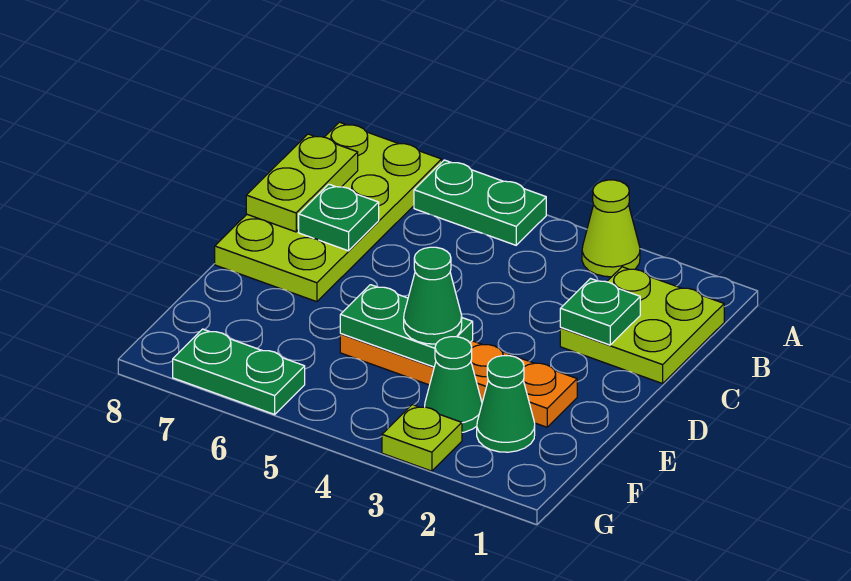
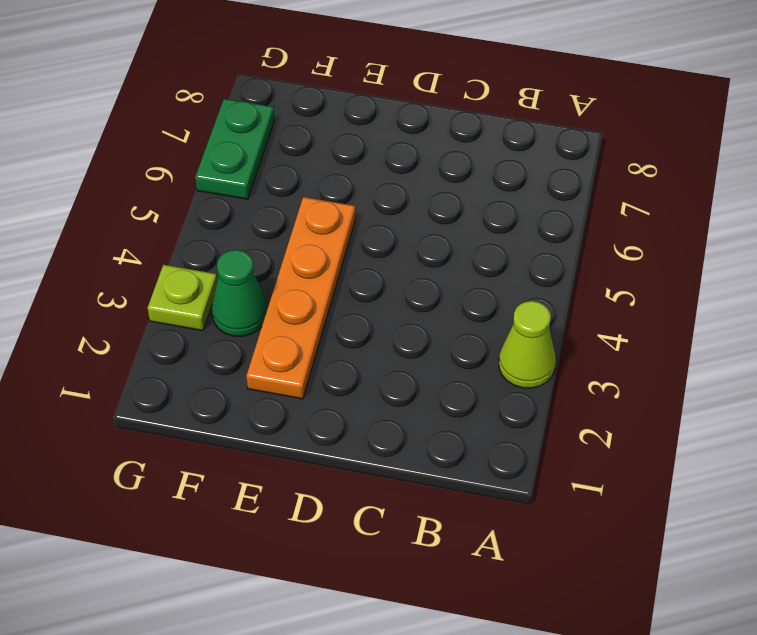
none -> green 1x2 plate [414,160,546,245]
none -> lime 2x4 plate [215,122,442,302]
none -> lime 2x2 plate [560,267,724,384]

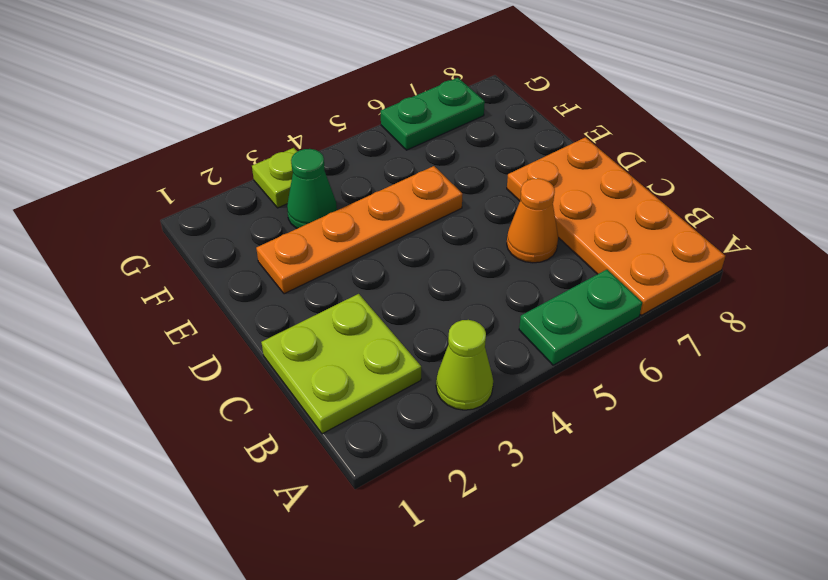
orange 2x4 plate [507,137,725,315] -> lime 2x4 plate [215,122,442,302]
orange 1x1 cone [507,178,558,263] -> none
none -> green 1x1 cone [477,356,535,452]
none -> lime 1x2 plate [246,134,358,232]
none -> green 1x1 plate [560,279,640,345]

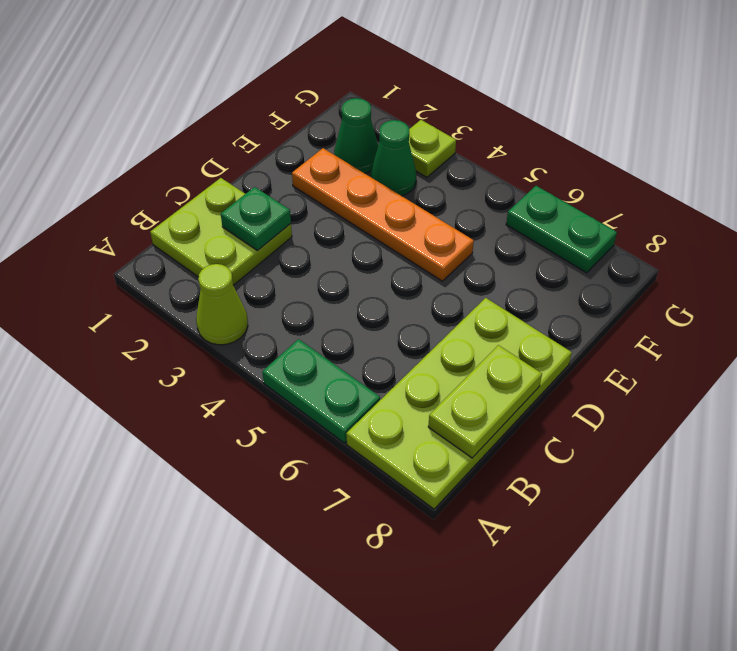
none -> green 1x1 plate [299,184,379,251]
none -> green 1x2 plate [340,285,473,367]
none -> green 1x1 cone [404,247,462,344]

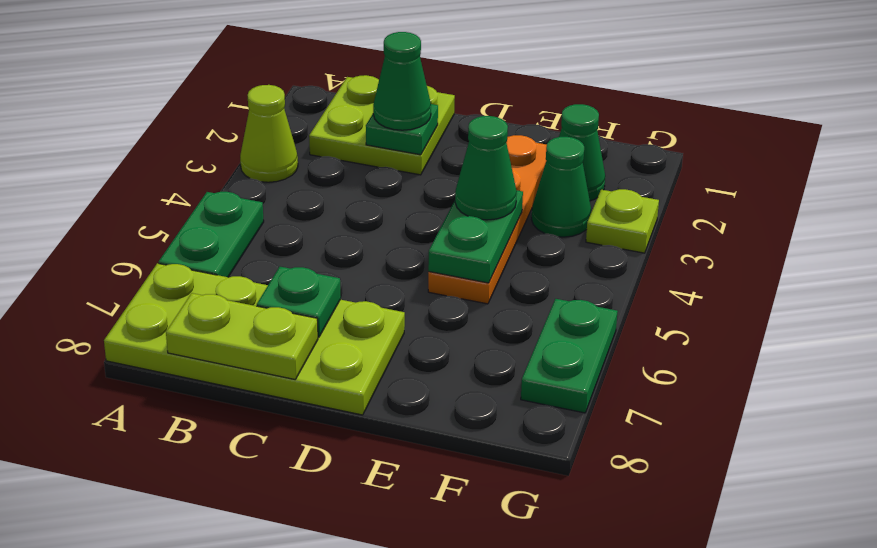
green 1x1 cone [373,32,431,130] -> none

